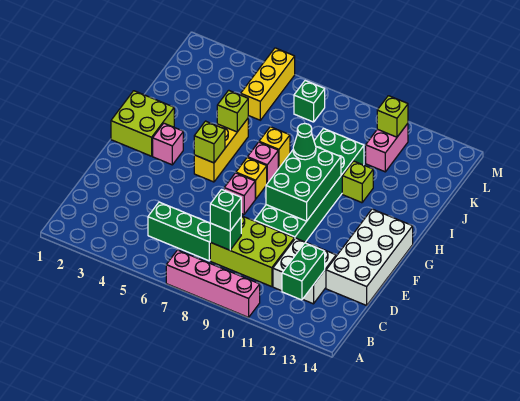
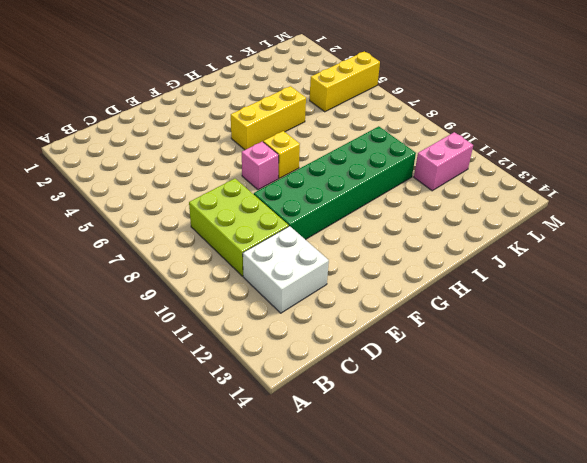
none -> pink 1x4 brick [166,250,260,317]
none -> green 1x3 brick [148,202,210,261]
none -> white 2x4 brick [326,209,413,305]

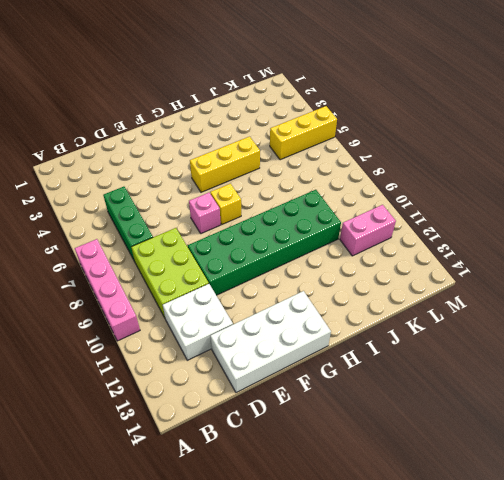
none -> lime 2x2 brick [111,91,174,156]
none -> pink 1x1 brick [153,123,183,165]
none -> pink 1x1 brick [248,142,279,183]

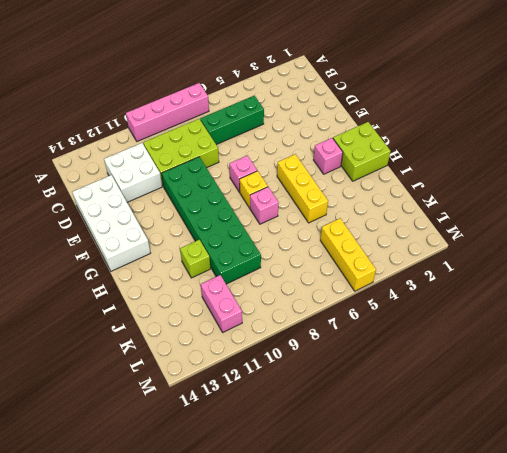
none -> yellow 1x1 brick [259,127,290,168]
none -> green 1x1 brick [294,80,325,122]
none -> green 1x2 brick [282,243,325,300]

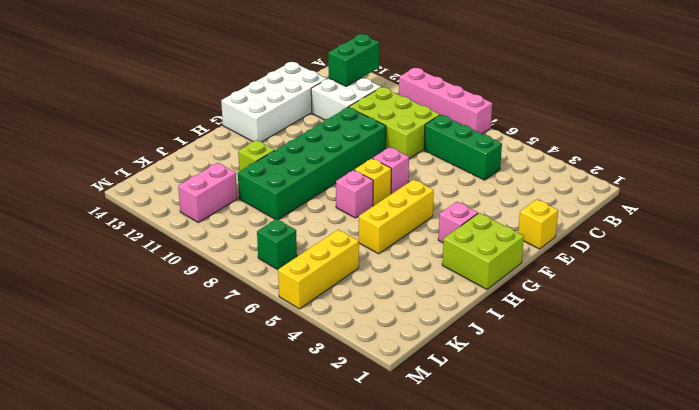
yellow 1x1 brick [518,199,558,249] -> yellow 1x1 brick moved to [259,127,290,168]
none -> green 1x1 brick [210,218,241,250]
none -> green 2x3 brick [266,147,341,221]
none -> lime 1x1 brick [194,121,225,163]

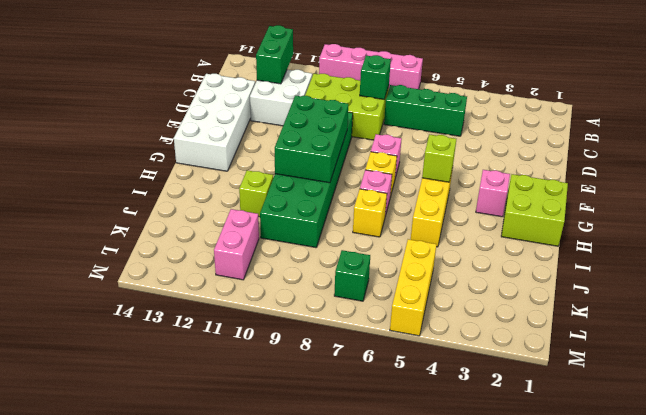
none -> lime 1x1 brick [217,90,248,132]
none -> lime 1x1 brick [377,96,408,137]
none -> green 1x1 brick [210,189,241,231]

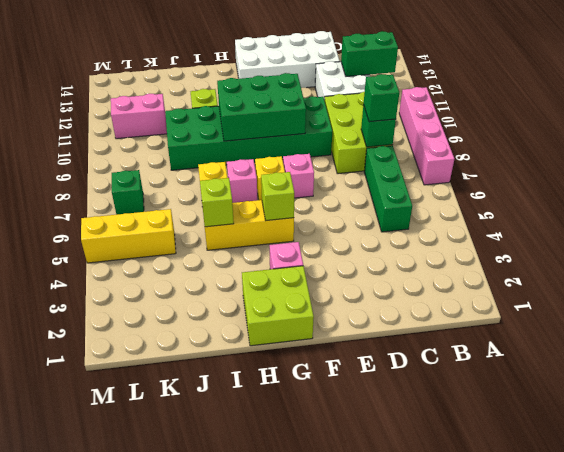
none -> lime 1x1 brick [377,96,408,137]
none -> green 1x1 cone [293,123,316,160]

